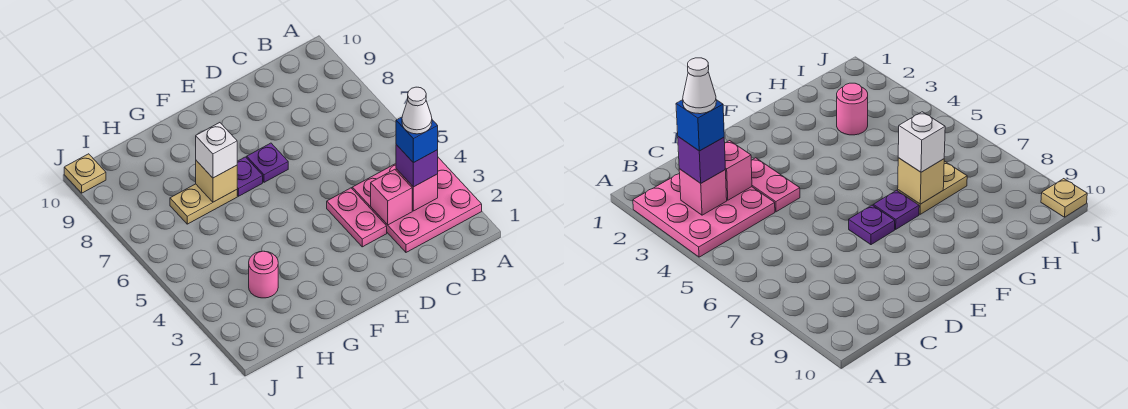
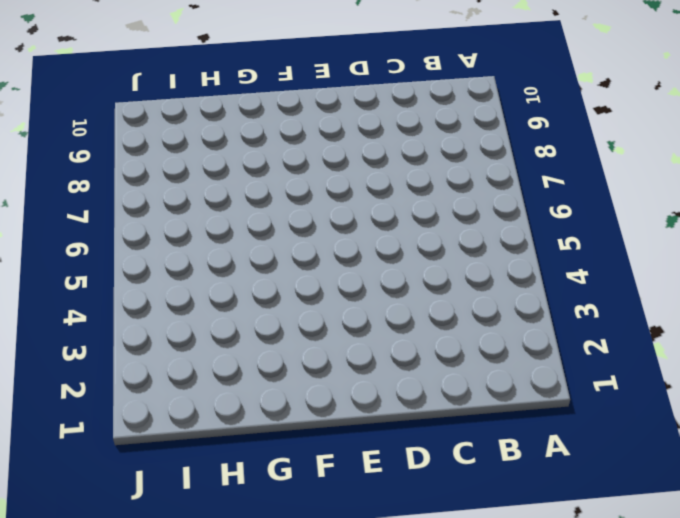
none -> pink 3x3 plate [352,158,482,252]
none -> pink 1x2 plate [327,188,387,247]
none -> purple 1x1 plate [247,143,288,182]

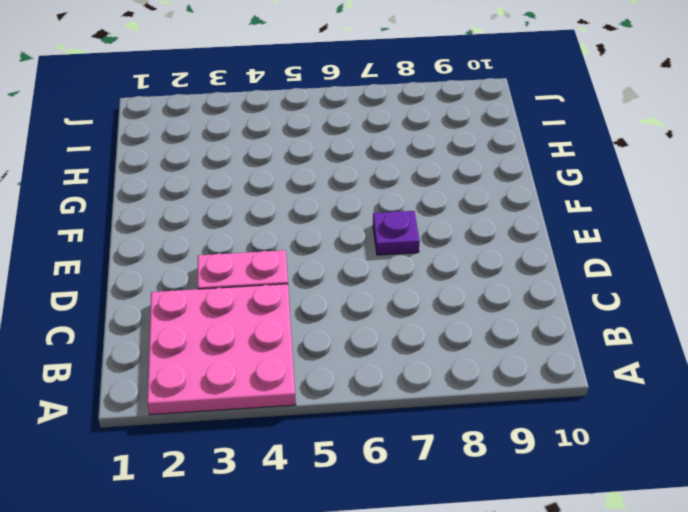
none -> purple 1x1 plate [237,157,263,196]
none -> tan 1x2 plate [170,184,237,224]
none -> pink 1x1 round brick [249,251,278,298]

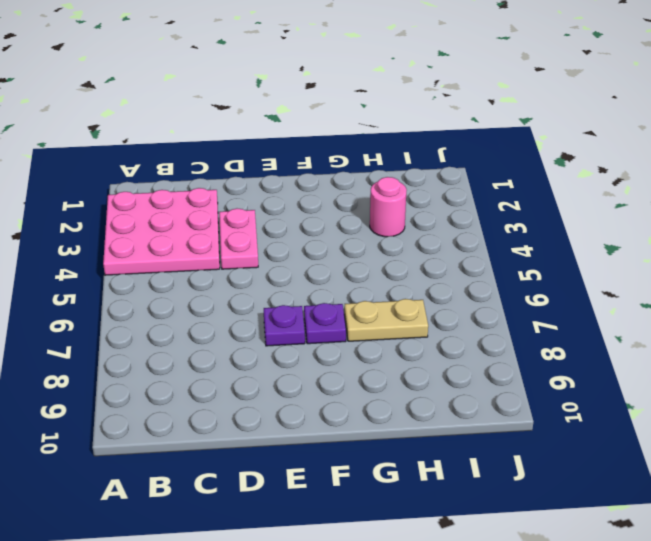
none -> tan 1x1 plate [64,154,106,193]
none -> pink 1x1 brick [396,169,438,211]
none -> pink 1x1 brick [371,169,412,225]

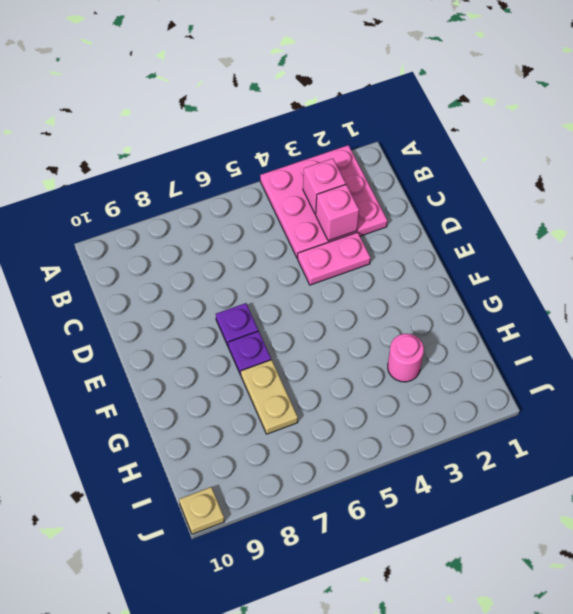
none -> tan 1x1 brick [196,161,237,202]
none -> purple 1x1 brick [396,145,438,187]
none -> white 1x1 brick [196,123,237,178]

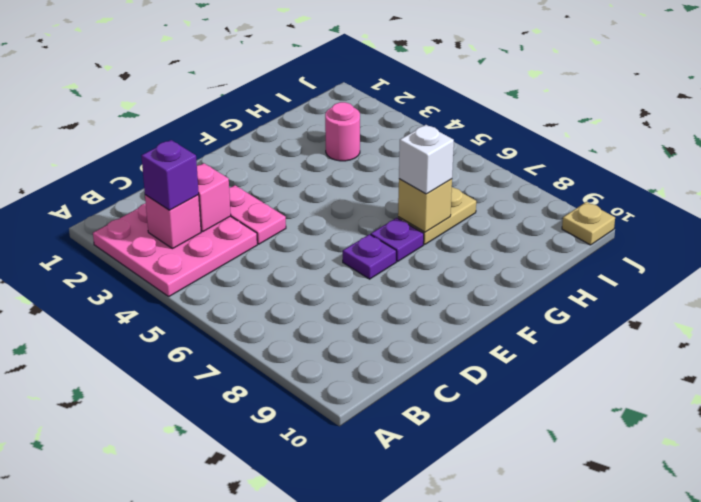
none -> blue 1x1 brick [396,117,438,163]
none -> white 1x1 cone [402,87,432,134]

